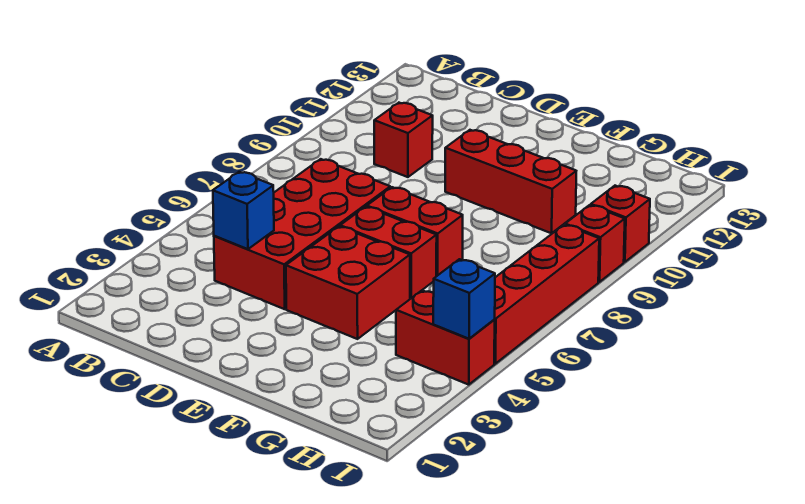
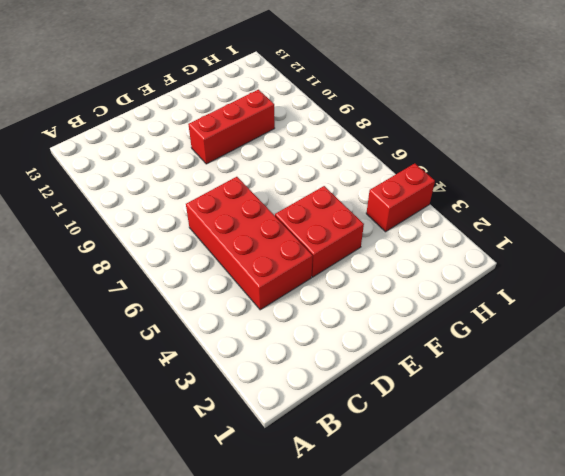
none -> red 1x1 brick [374,103,433,177]
none -> red 1x2 brick [340,207,437,298]
none -> red 1x2 brick [367,187,463,276]

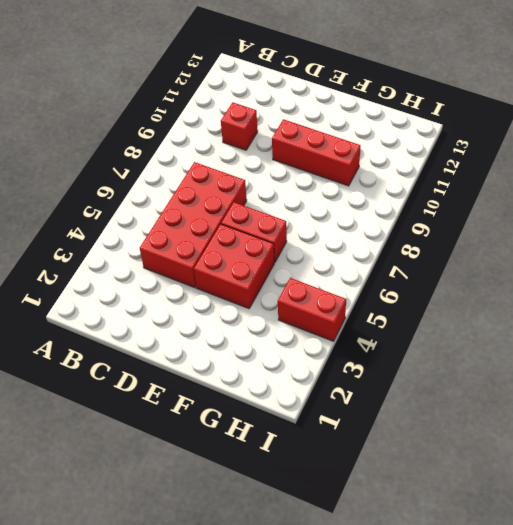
none -> red 1x2 brick [367,187,463,276]
none -> red 1x4 brick [494,225,599,364]
none -> red 1x1 brick [565,205,625,282]

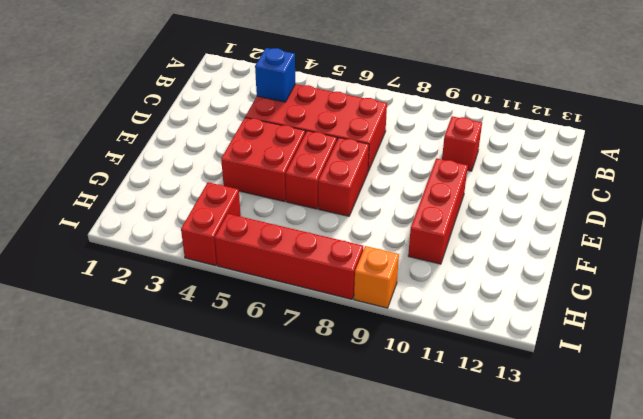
orange 1x1 brick [354,246,399,308] -> red 1x1 brick [565,205,625,282]
none -> red 1x1 brick [591,186,650,262]
none -> blue 1x1 brick [433,259,495,339]

